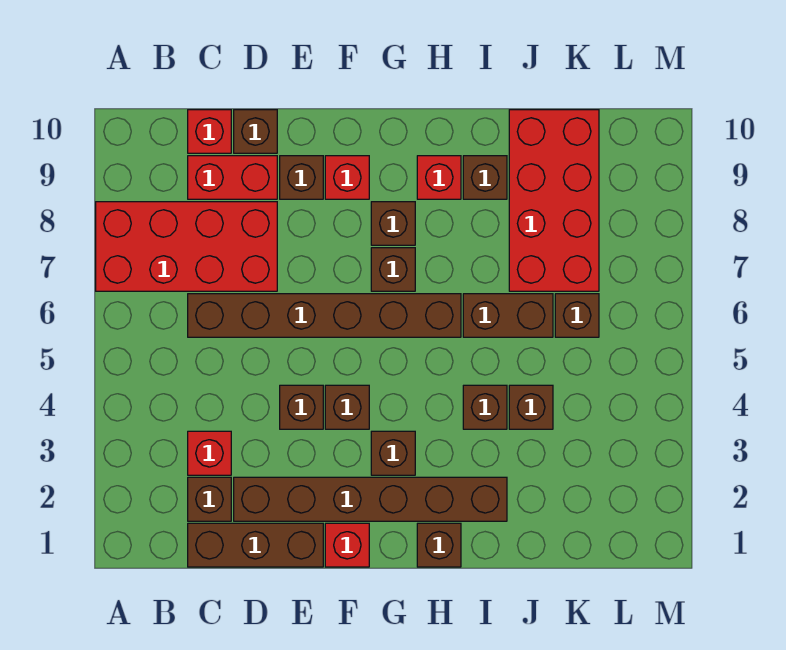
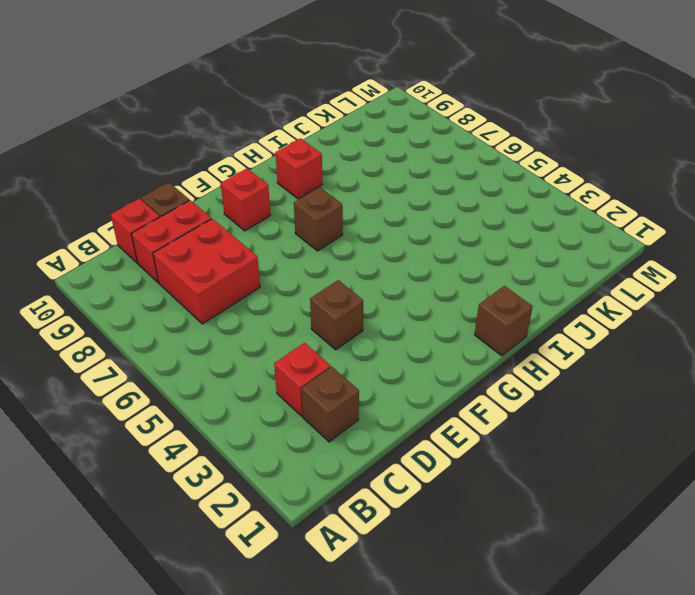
red 2x2 brick [153,219,260,324] -> red 2x4 brick [96,202,277,291]
none -> brown 1x3 brick [188,523,323,567]
none -> brown 1x6 brick [188,294,461,337]
none -> brown 1x6 brick [234,477,507,521]

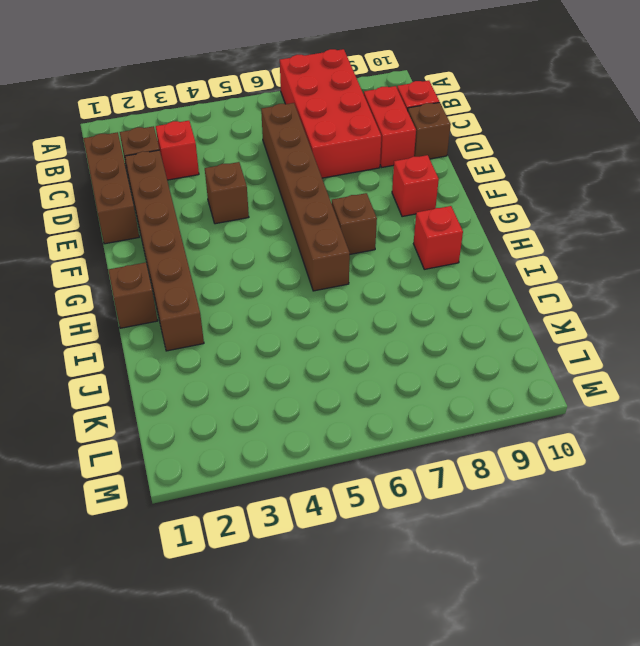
none -> brown 1x1 brick [280,156,323,199]
none -> red 1x1 brick [325,523,369,567]
none -> brown 1x1 brick [325,385,369,429]

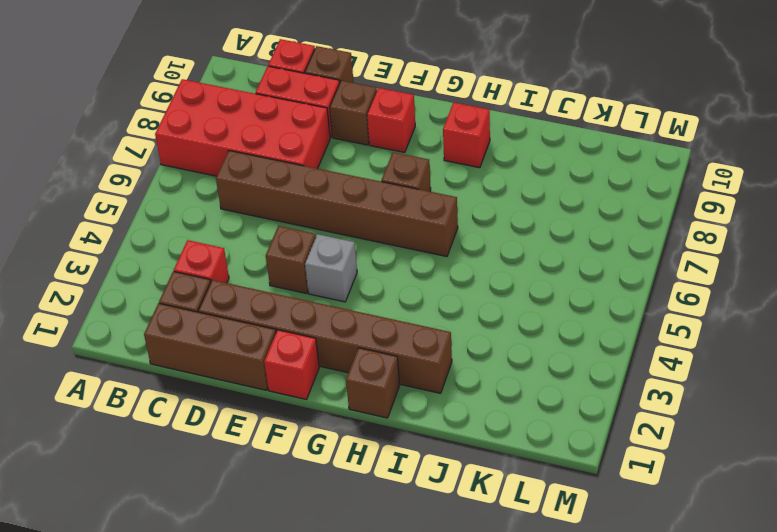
grey 1x1 brick [305,234,357,302] -> brown 1x1 brick [325,385,369,429]
none -> brown 1x1 brick [371,431,415,475]
none -> brown 1x1 brick [371,202,415,245]
none -> brown 1x1 brick [463,385,507,429]

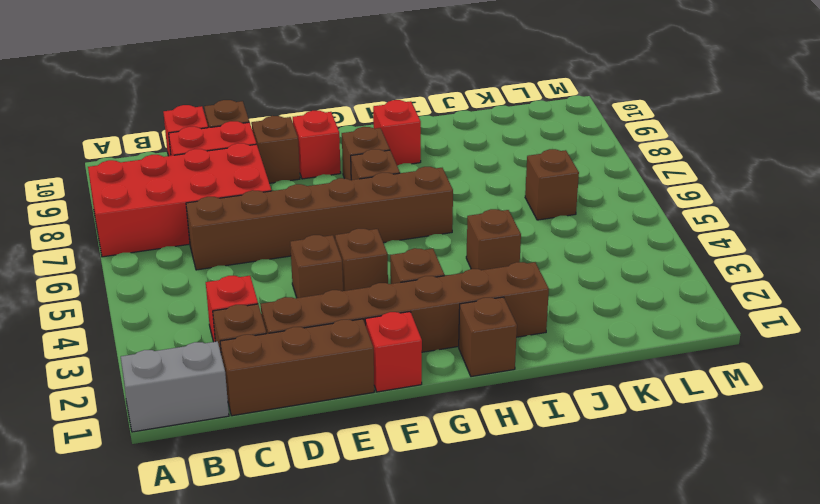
grey 1x2 brick [121,341,229,432] -> none
none -> brown 1x2 brick [463,294,553,337]
none -> brown 1x1 brick [463,156,507,199]
none -> brown 1x1 brick [509,385,553,429]

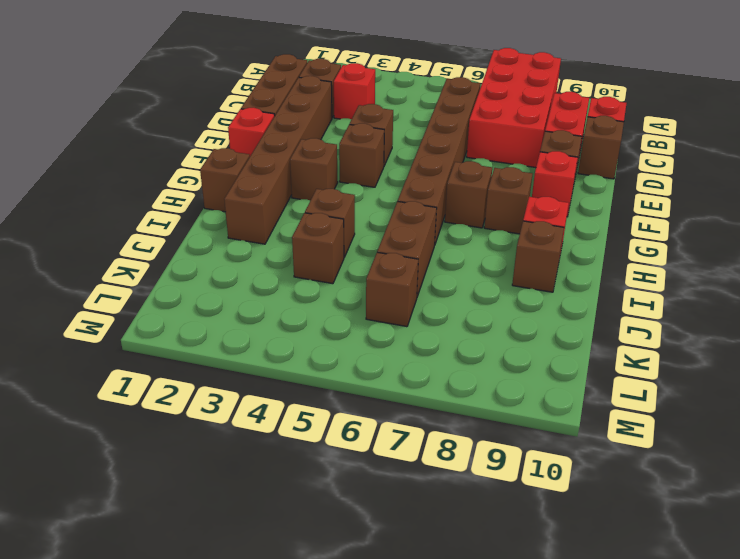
none -> red 2x4 brick [509,110,599,291]

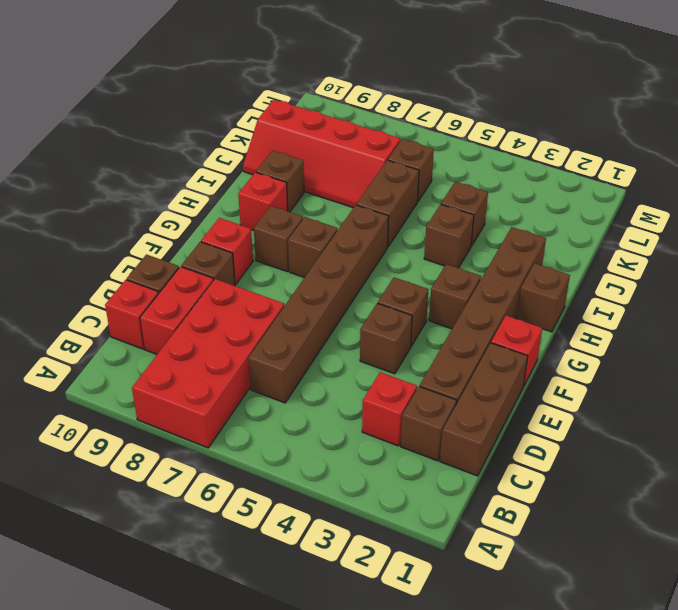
red 2x4 slope [243,100,401,208] -> red 2x4 brick [509,110,599,291]

